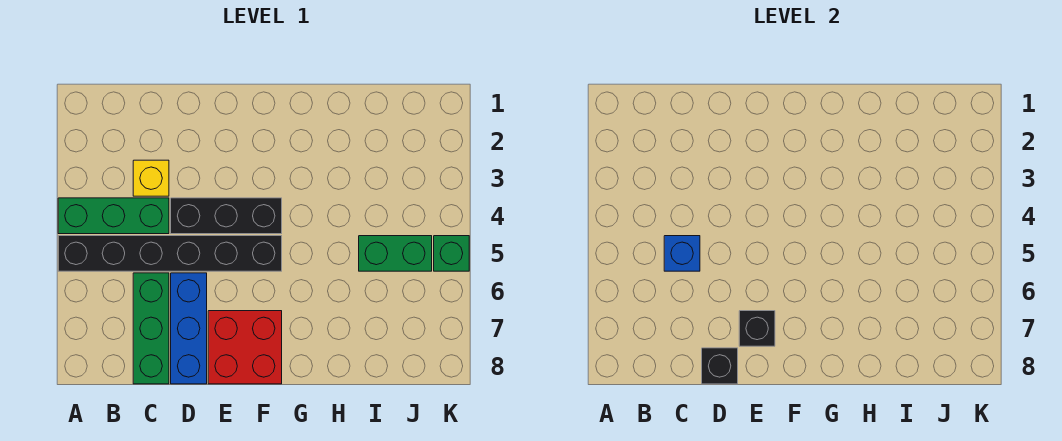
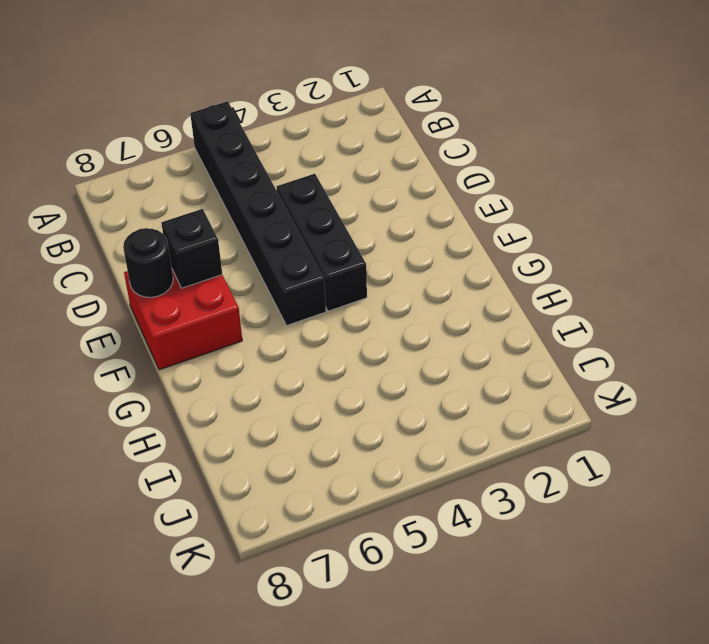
black 1x1 round brick [123,228,173,297] -> none
none -> green 1x3 brick [58,198,169,234]
none -> yellow 1x1 brick [133,160,169,196]
none -> green 1x3 brick [133,273,169,384]

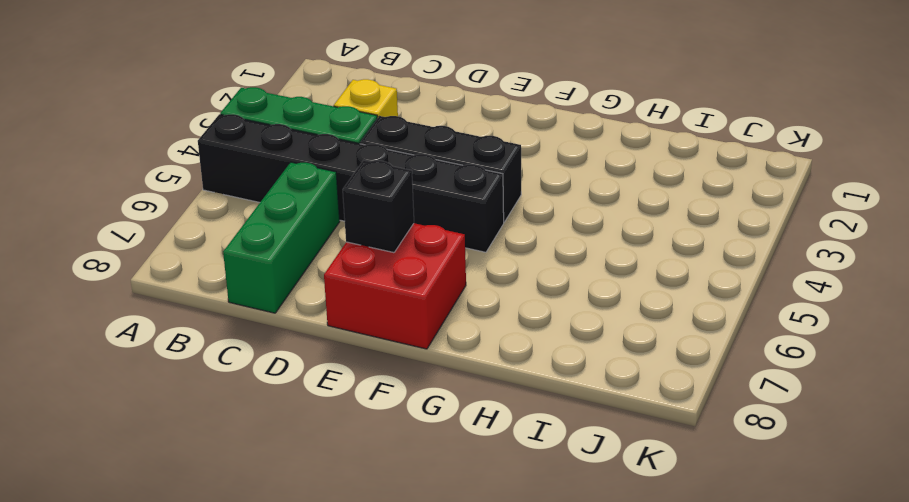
none -> blue 1x3 brick [171,273,207,384]
none -> green 1x2 brick [359,236,432,271]
none -> green 1x1 brick [434,236,469,271]

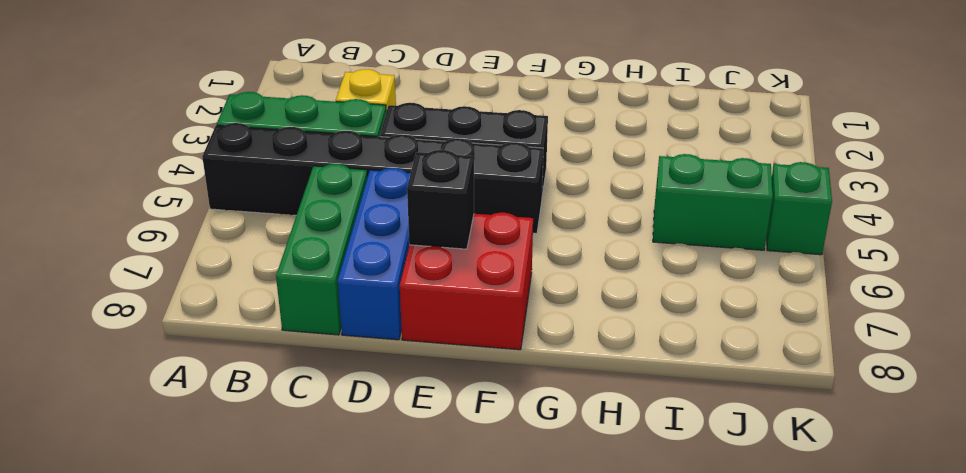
none -> blue 1x1 brick [664,236,700,271]
none -> black 1x1 brick [702,348,738,384]

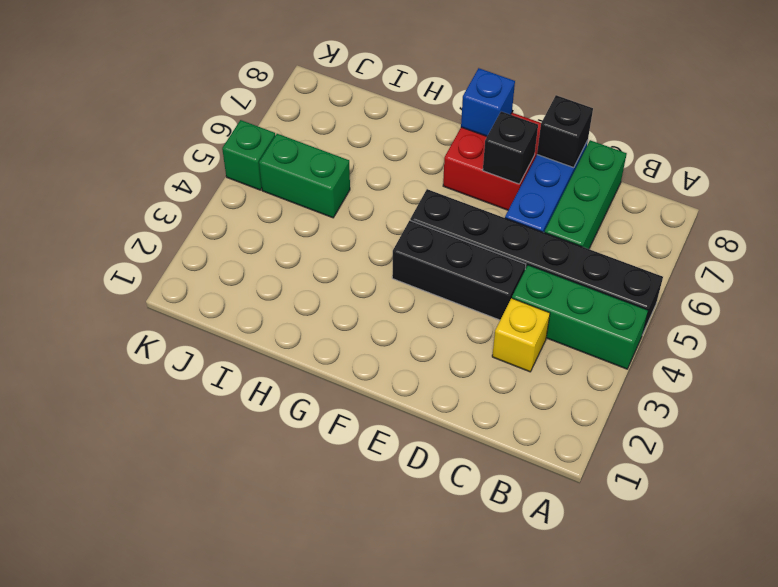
blue 1x1 brick [461,68,515,136] -> blue 1x1 brick moved to [664,236,700,271]

